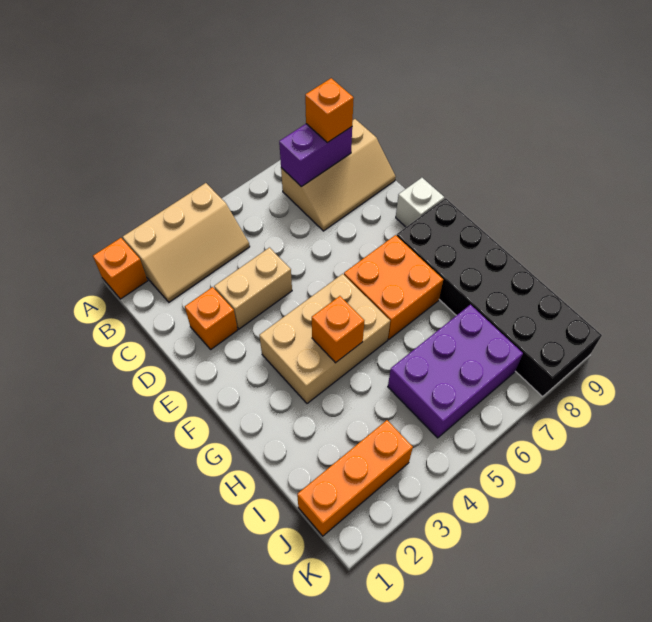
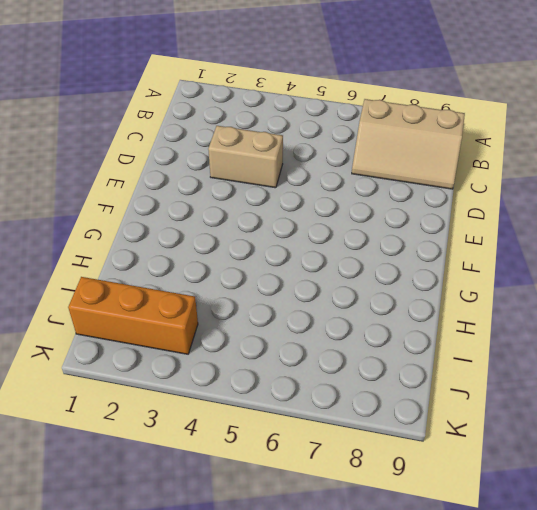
none -> orange 1x1 brick [93,238,148,299]
none -> tan 2x3 slope [123,183,250,302]
none -> orange 1x1 brick [185,287,237,349]

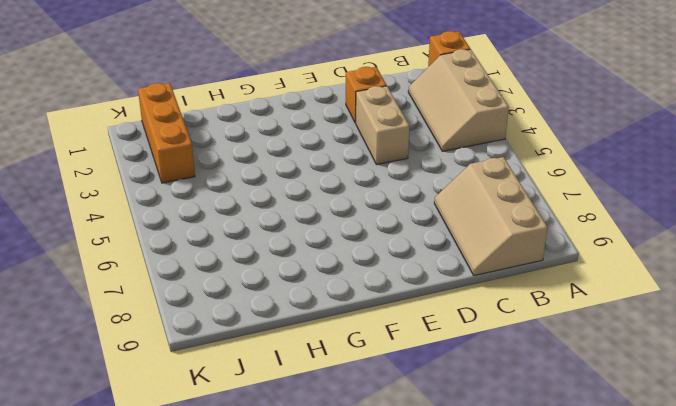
none -> white 1x1 brick [396,178,444,227]
none -> tan 2x3 brick [259,274,390,404]
none -> orange 2x2 brick [344,235,443,339]

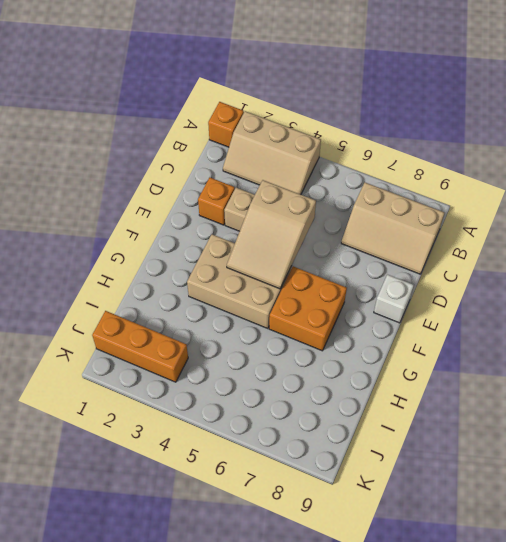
tan 2x3 slope [227,180,316,289] -> none
none -> black 2x6 brick [397,198,602,397]
none -> purple 2x3 brick [388,305,523,438]
none -> purple 1x2 brick [279,124,352,187]

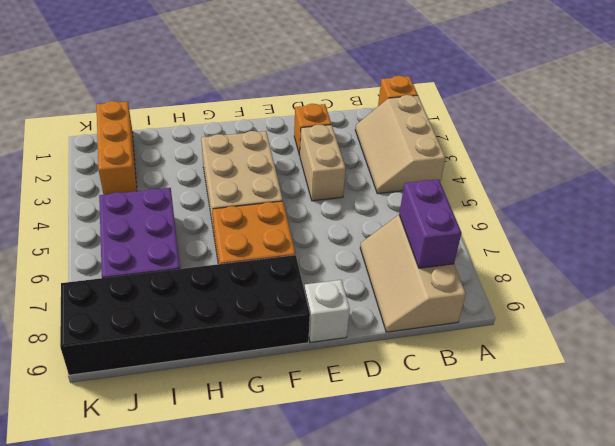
none -> orange 1x1 brick [312,296,364,363]
none -> orange 1x1 brick [305,78,354,143]

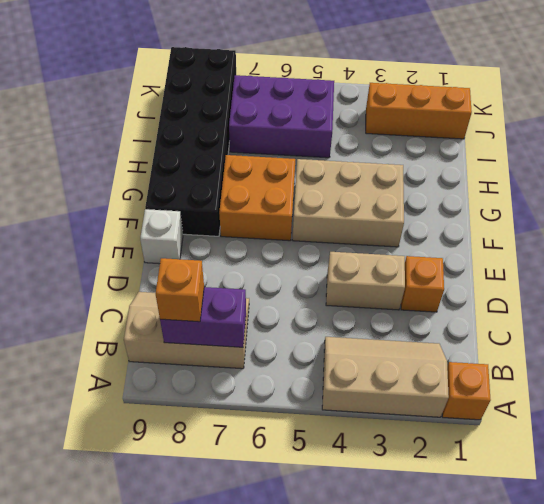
none -> orange 1x1 brick [312,296,364,363]

